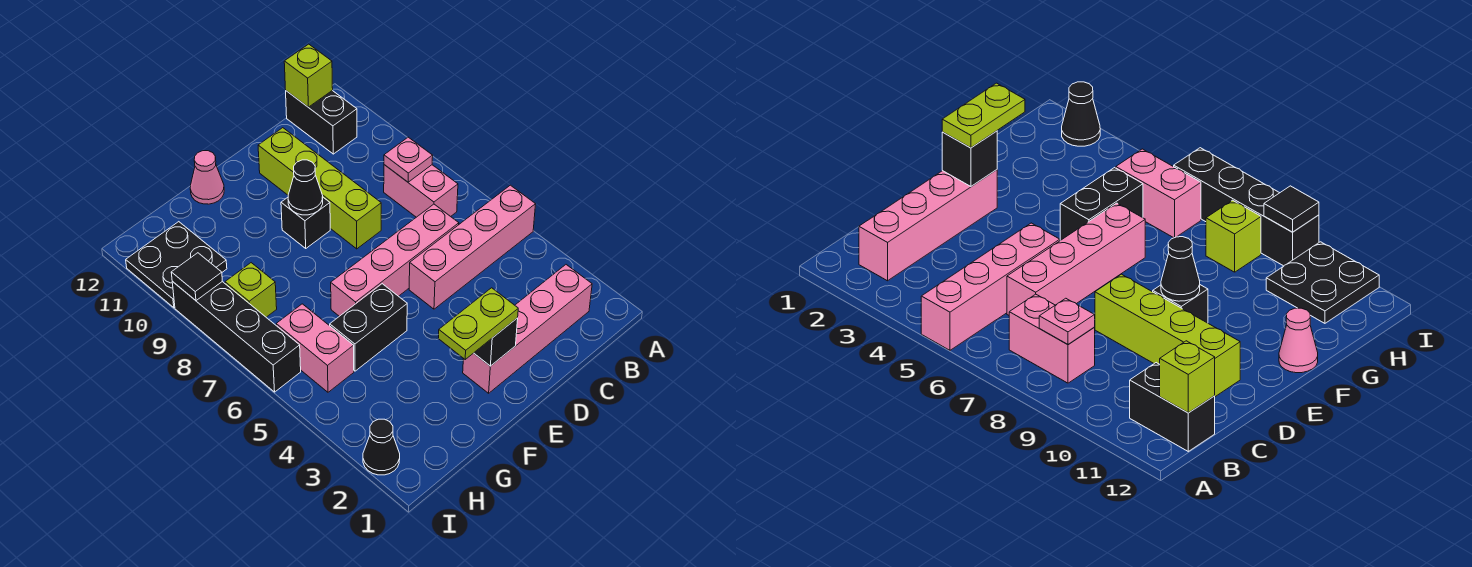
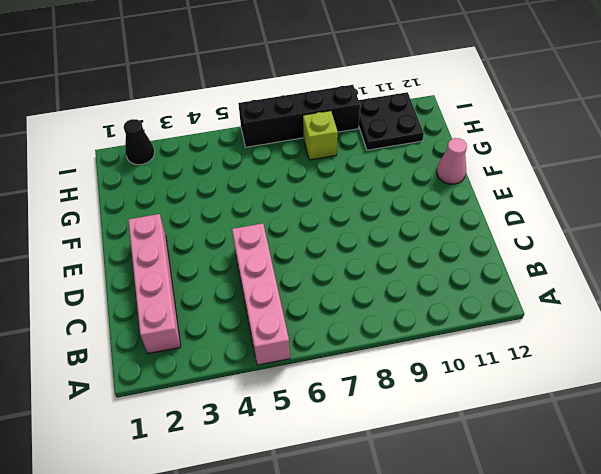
none -> pink 1x2 brick [384,165,458,217]
none -> black 1x2 brick [286,91,357,154]
none -> pink 1x4 brick [331,204,459,316]

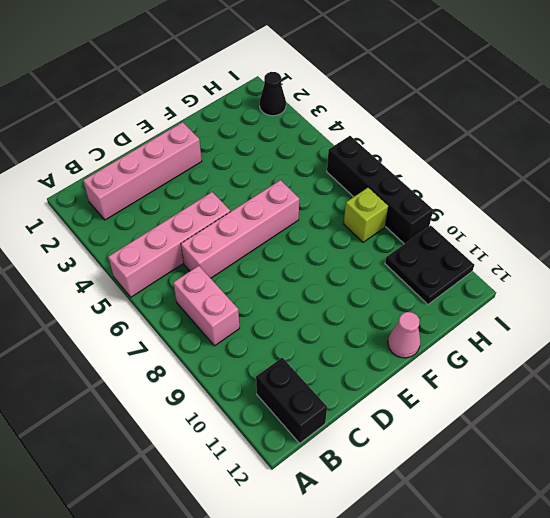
none -> lime 1x4 brick [258,128,381,249]
none -> black 1x1 brick [281,197,330,248]
none -> black 1x2 brick [330,284,407,371]

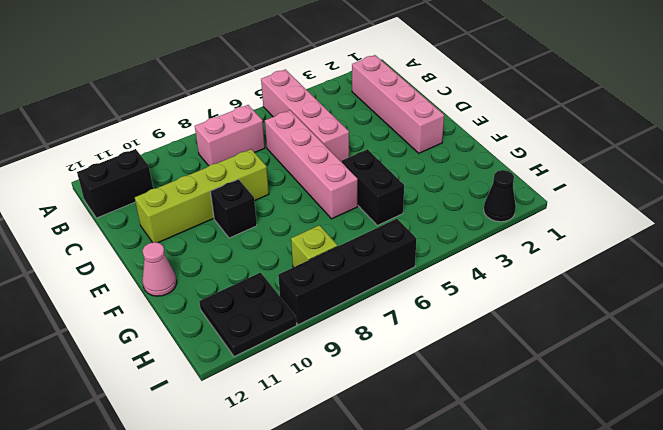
none -> pink 1x2 brick [276,304,354,392]
none -> pink 1x1 plate [384,137,433,182]
none -> lime 1x1 brick [284,44,333,107]

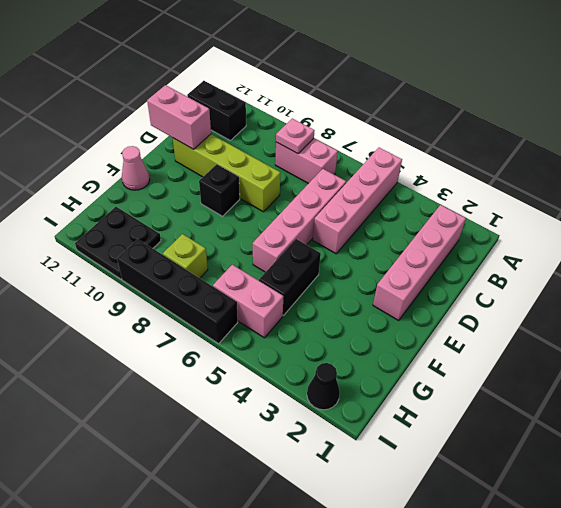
pink 1x2 brick [147,85,211,149] -> none
none -> lime 1x1 brick [284,44,333,107]
none -> black 1x1 brick [474,318,518,366]
none -> black 1x1 cone [288,160,323,215]

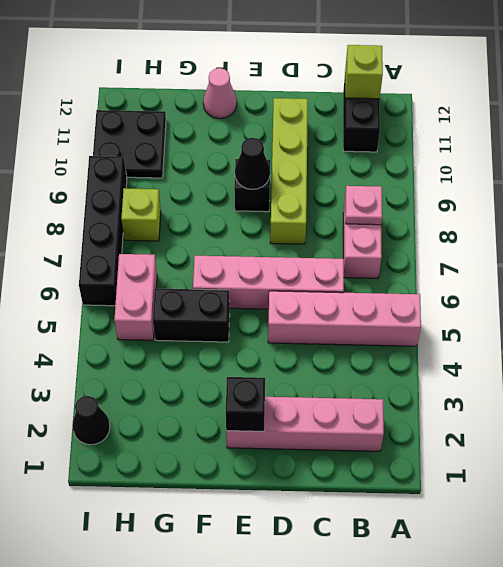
none -> black 1x1 tile [171,253,222,301]
none -> lime 1x2 plate [439,288,518,359]

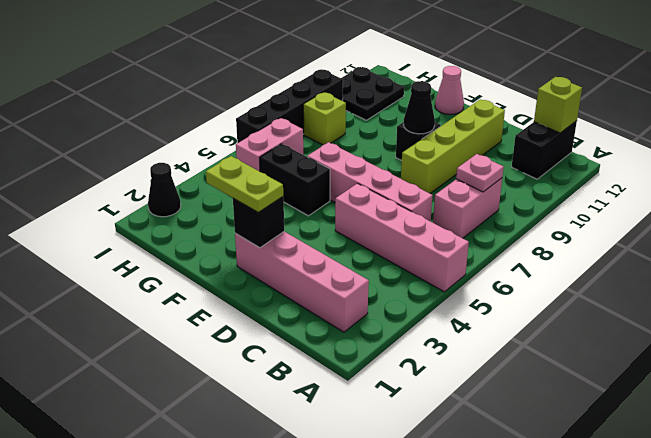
none -> black 1x1 tile [171,253,222,301]

